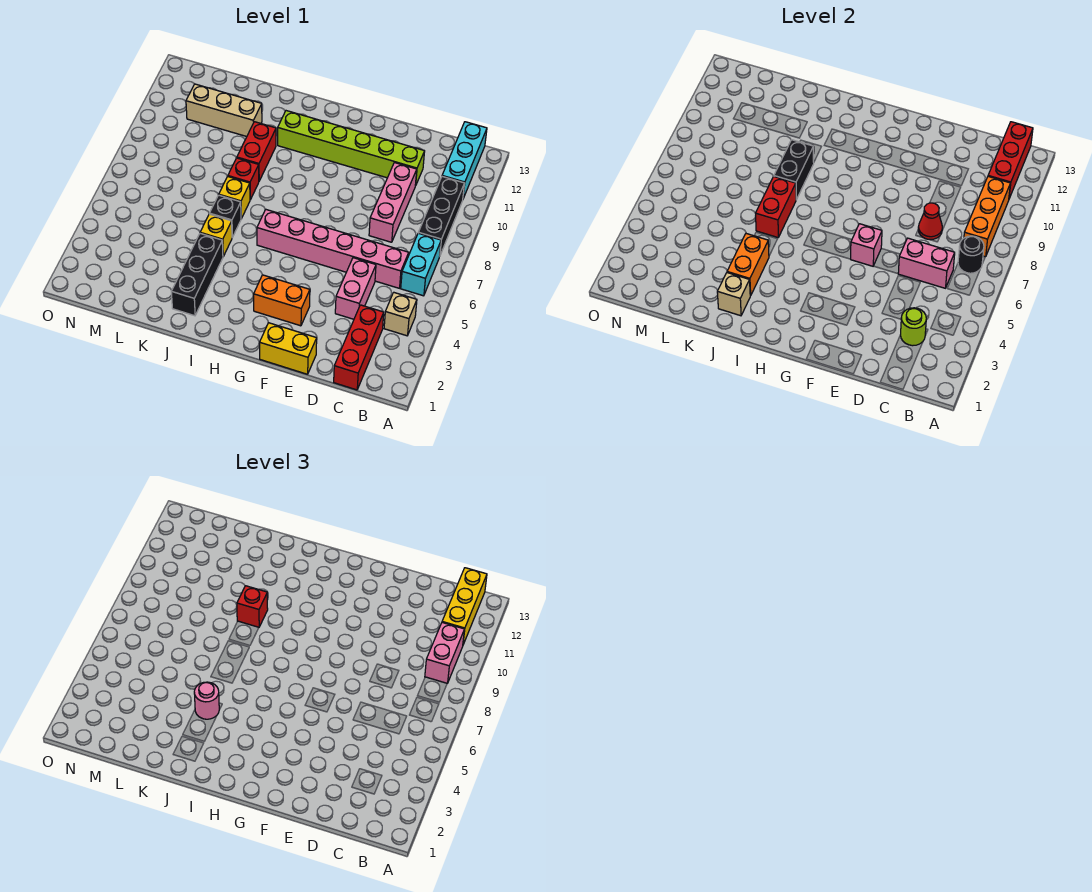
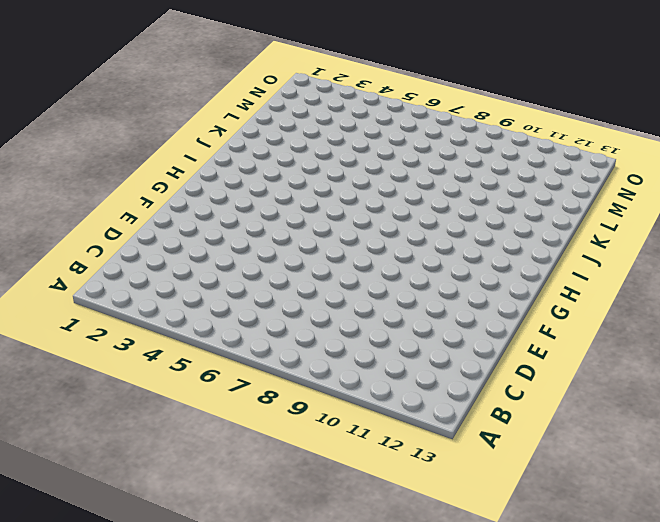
none -> tan 1x1 brick [384,292,417,336]
none -> cyan 1x2 brick [401,233,441,296]
none -> black 1x3 brick [418,177,464,255]
none -> cyan 1x3 brick [442,122,487,199]

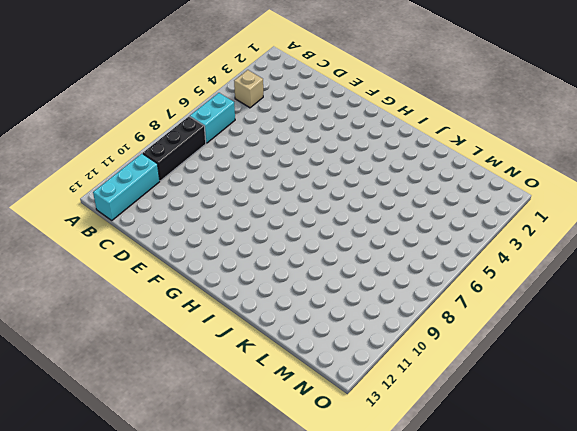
none -> red 1x3 brick [334,305,384,390]
none -> pink 1x6 brick [257,209,409,288]
none -> pink 1x2 brick [335,258,376,319]
none -> pink 1x3 brick [369,163,417,242]

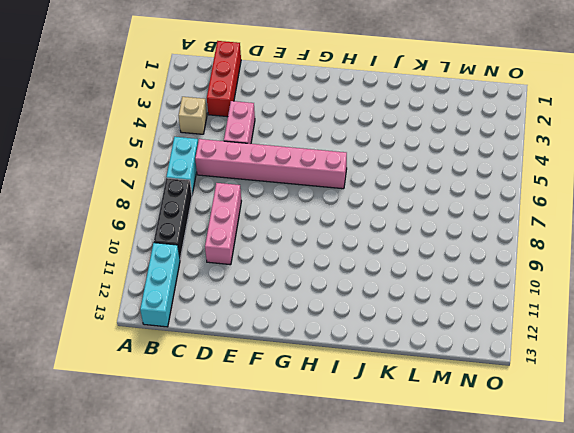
none -> lime 1x6 brick [278,111,425,186]
none -> yellow 1x2 brick [260,323,317,374]
none -> orange 1x2 brick [254,275,310,326]
none -> black 1x3 brick [171,234,223,316]

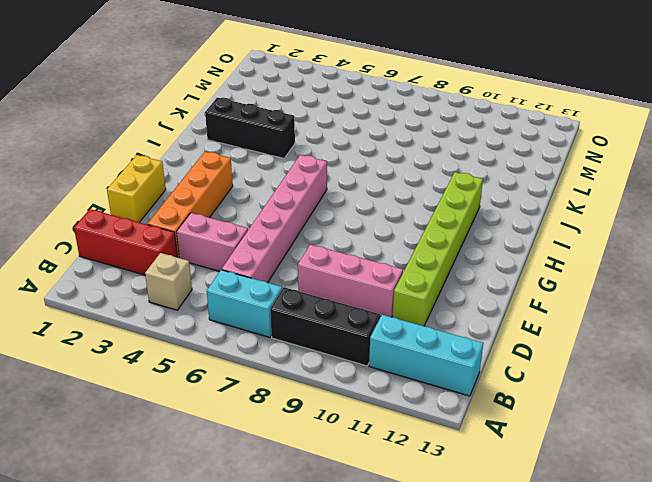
orange 1x4 brick [148,152,233,258] -> orange 1x2 brick [254,275,310,326]
none -> yellow 1x1 brick [200,214,232,256]
none -> black 1x1 brick [210,195,241,237]
none -> yellow 1x1 brick [219,176,250,218]
none -> red 1x1 brick [228,158,259,200]

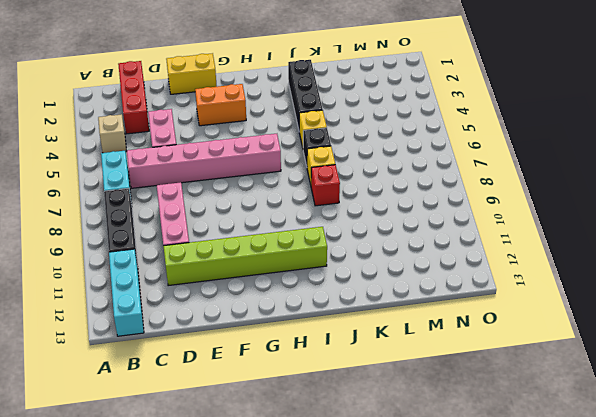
none -> red 1x2 brick [237,122,276,181]
none -> tan 1x3 brick [186,84,262,137]
none -> black 1x1 round brick [958,236,984,273]
none -> orange 1x3 brick [964,177,1010,257]

